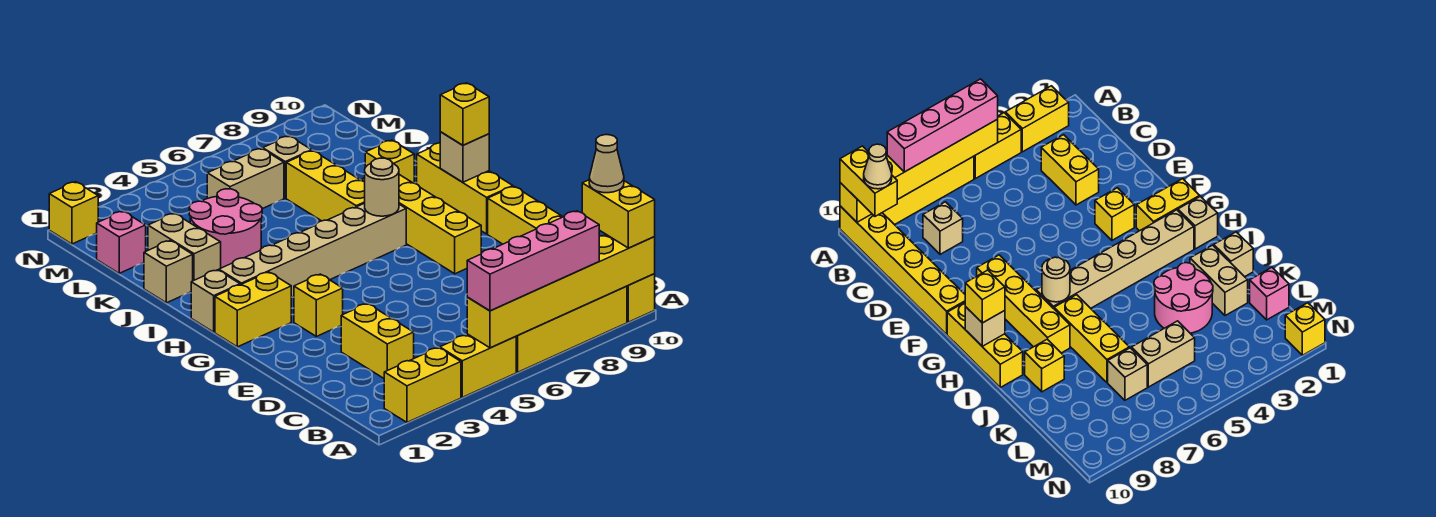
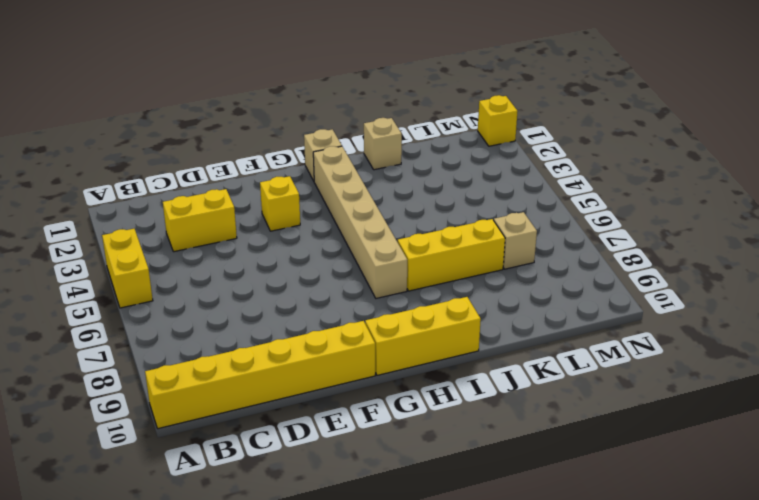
none -> yellow 1x2 brick [384,348,461,422]
none -> yellow 1x4 brick [516,286,627,372]
none -> tan 1x1 brick [923,202,963,254]

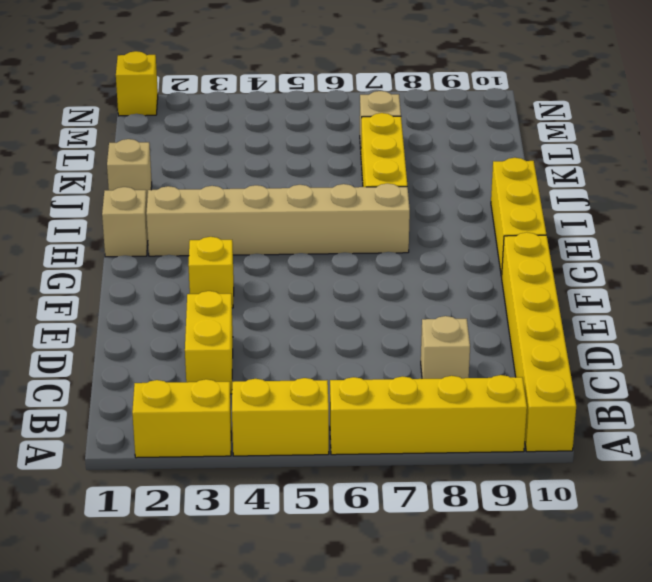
none -> yellow 1x4 brick [361,175,481,274]
none -> yellow 1x2 brick [215,272,291,347]
none -> tan 1x2 brick [148,213,221,281]

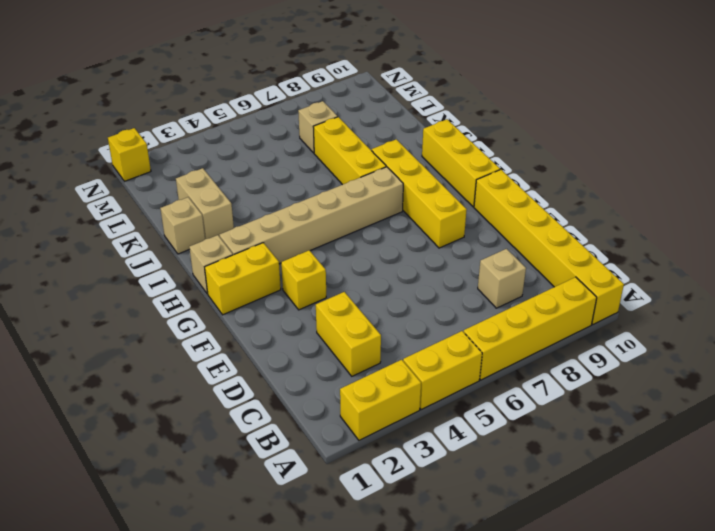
none -> pink 2x2 round brick [189,189,262,268]
none -> yellow 1x1 brick [365,140,414,183]
none -> pink 1x1 brick [97,211,146,273]

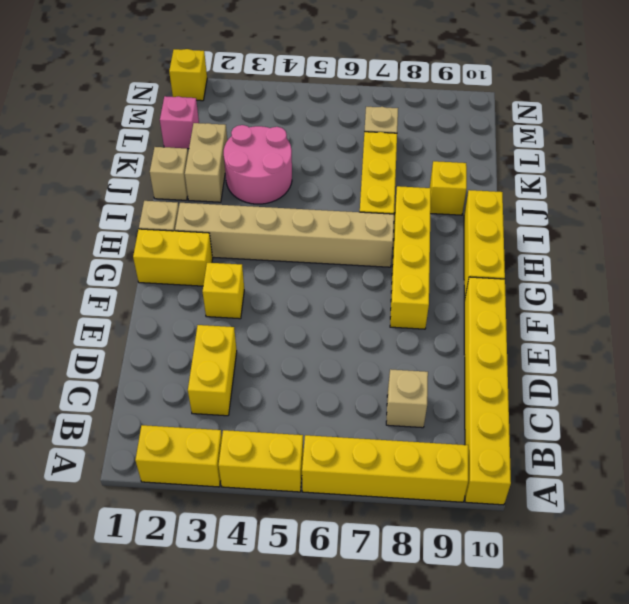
none -> tan 1x2 brick [207,148,284,209]
none -> yellow 1x6 brick [467,235,655,348]
none -> tan 1x1 round brick [365,158,399,216]

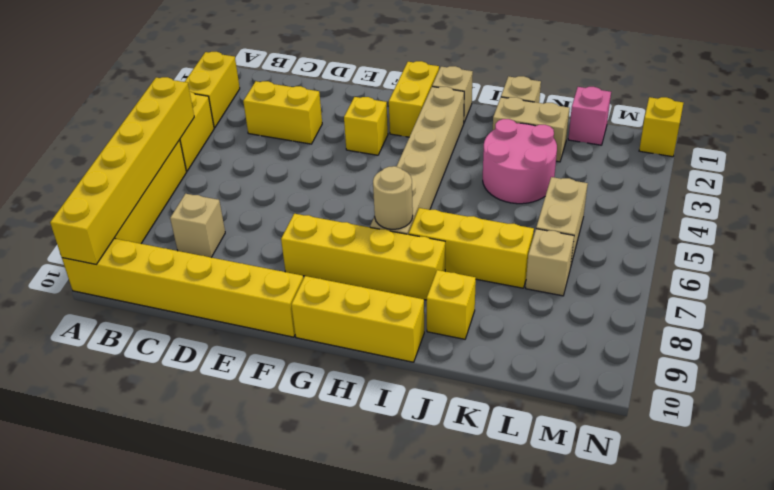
none -> tan 1x1 brick [440,132,489,182]
none -> pink 1x4 brick [467,211,599,311]
none -> yellow 1x2 brick [582,180,655,248]

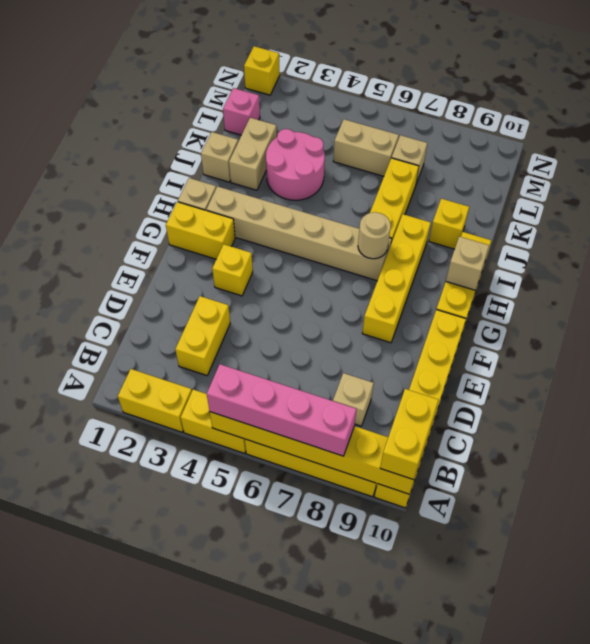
none -> yellow 1x1 brick [440,83,489,145]
none -> tan 1x1 cone [589,135,624,193]

